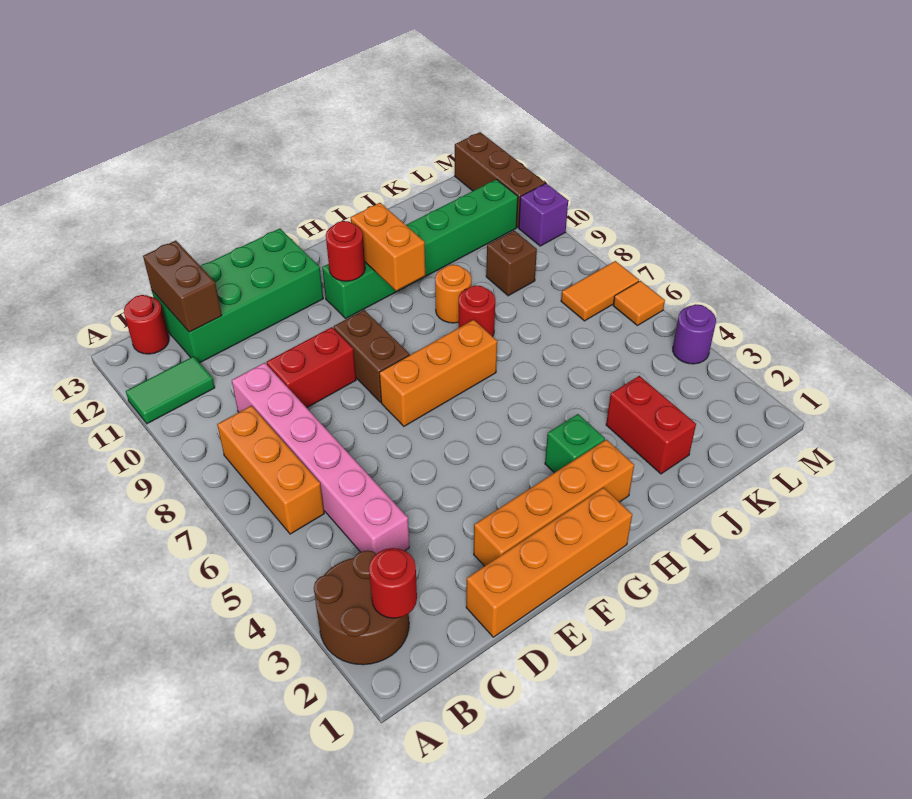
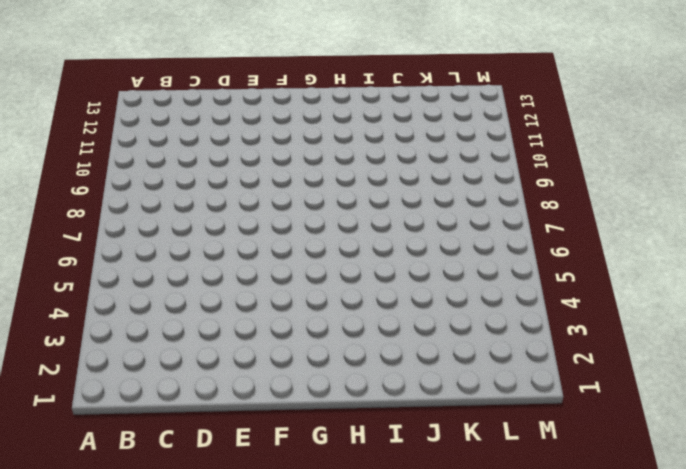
none -> brown 2x2 round brick [314,551,409,665]
none -> green 1x2 tile [126,356,215,424]
none -> orange 1x3 brick [217,406,324,534]

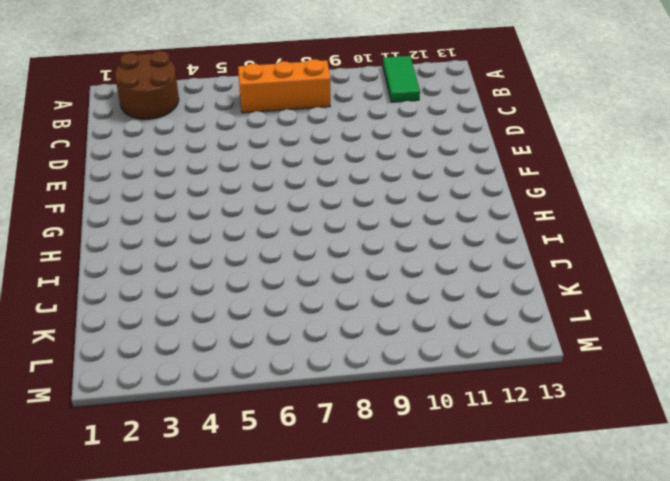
none -> red 1x1 round brick [124,295,169,354]
none -> pink 1x6 brick [232,363,409,554]
none -> green 2x4 brick [152,229,323,363]

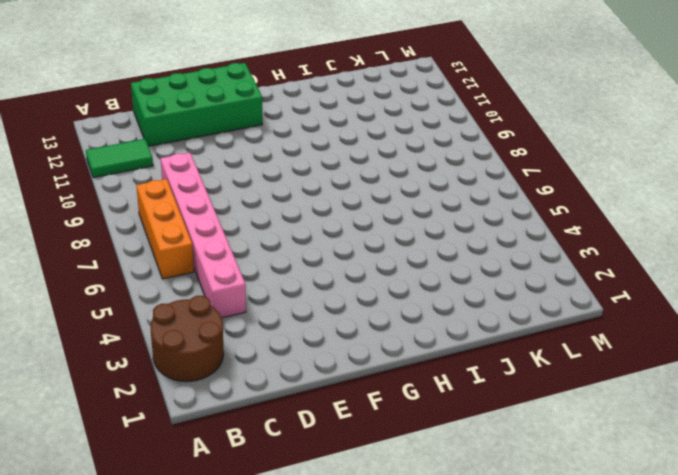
none -> red 1x1 round brick [124,295,169,354]
none -> orange 1x4 brick [466,488,632,637]
none -> red 1x2 brick [267,327,356,408]

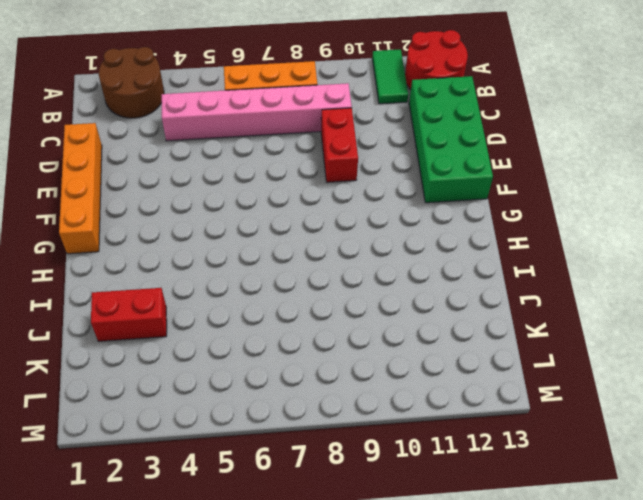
red 2x2 round brick [405,30,468,90] -> red 1x1 round brick [124,295,169,354]
none -> orange 1x4 brick [474,440,634,566]
none -> orange 1x3 brick [379,320,497,426]
none -> brown 1x2 brick [334,310,409,402]

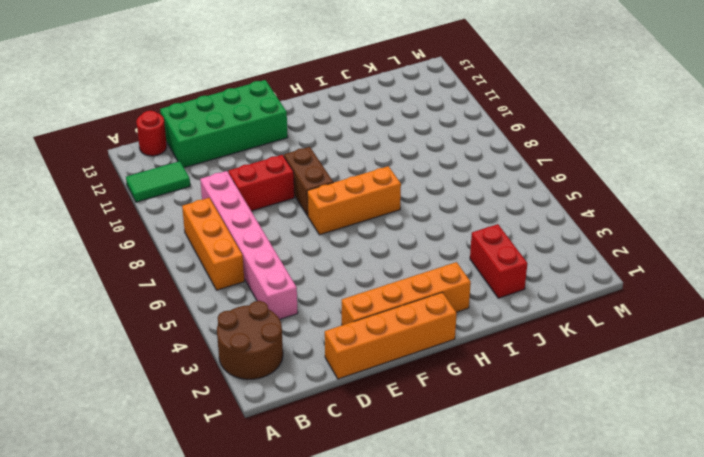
none -> green 1x6 brick [322,179,518,318]
none -> green 1x1 brick [545,414,605,473]
none -> red 1x1 round brick [459,285,495,337]

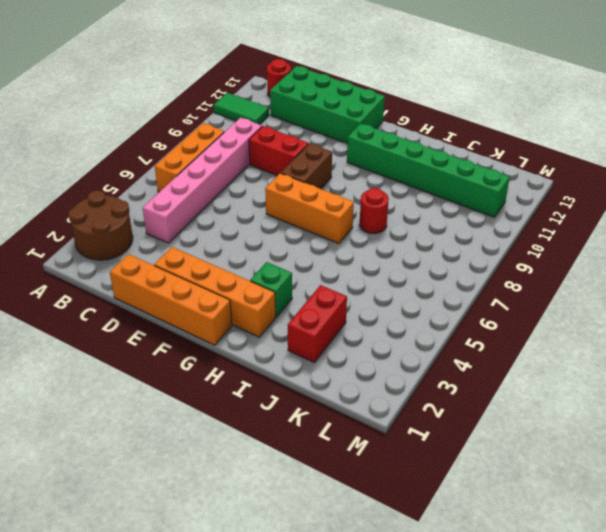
none -> orange 1x1 round brick [435,265,471,323]
none -> brown 1x1 brick [486,231,537,296]
none -> orange 1x2 tile [561,261,639,321]

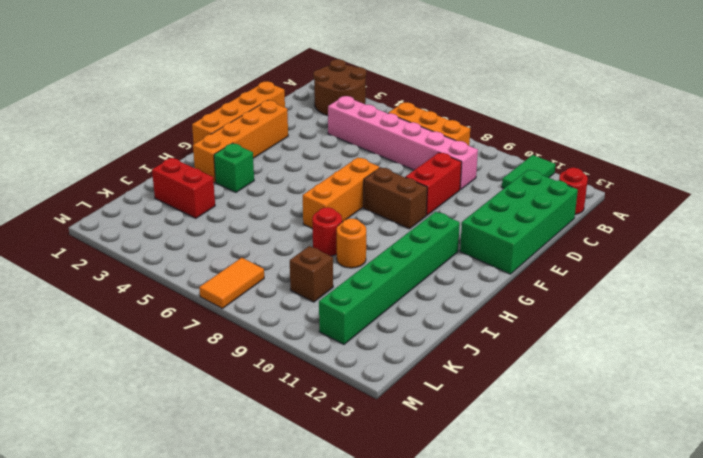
none -> purple 1x1 round brick [673,304,716,364]
none -> orange 1x1 tile [613,281,665,326]
none -> purple 1x1 brick [519,183,568,246]

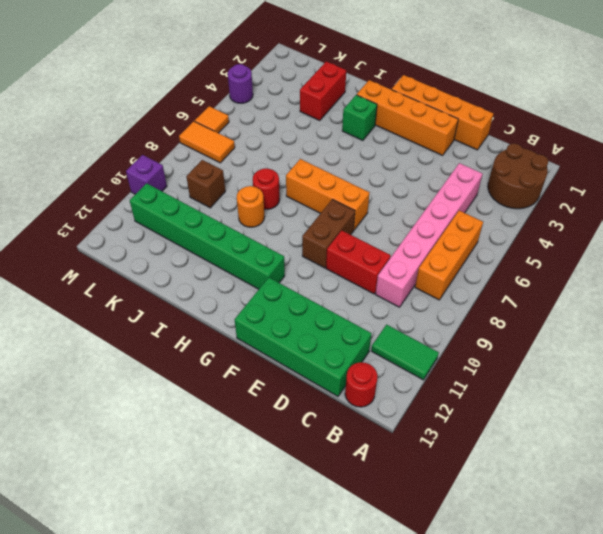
none -> brown 1x3 brick [455,132,545,227]
none -> red 1x1 round brick [369,548,417,618]
none -> brown 1x2 brick [143,241,222,332]

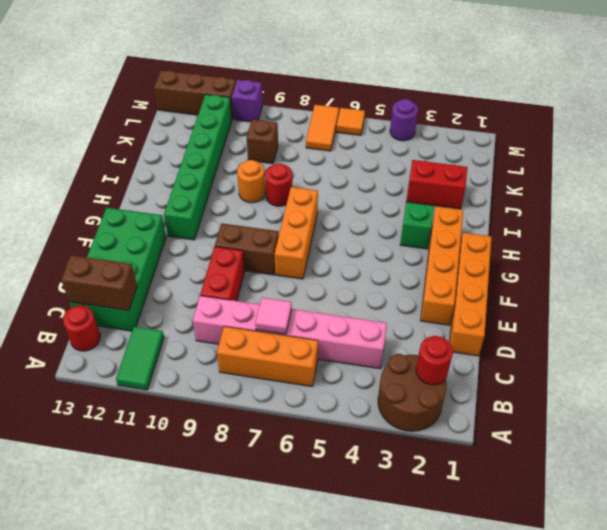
pink 1x1 tile [255,298,292,334] -> none
none -> red 1x1 round brick [326,221,365,281]
none -> orange 1x2 brick [350,203,425,291]

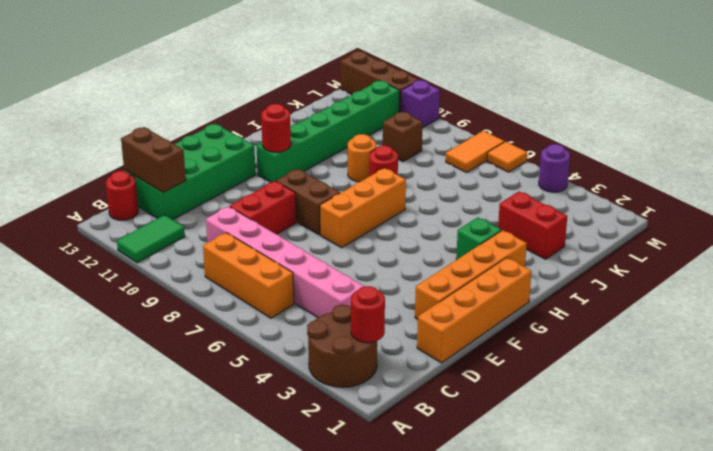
none -> orange 1x2 brick [350,203,425,291]

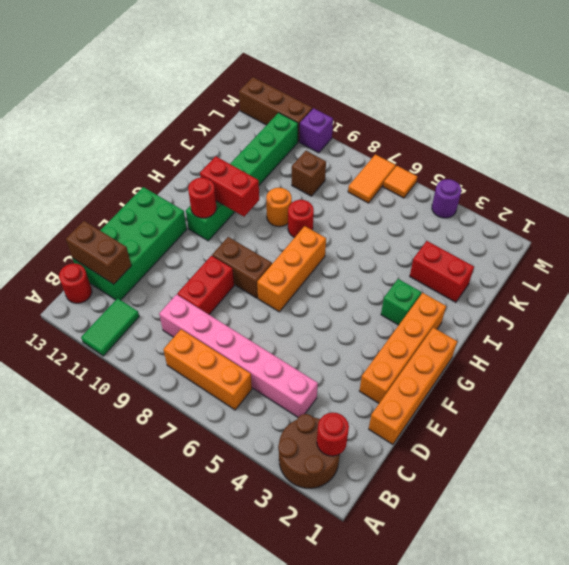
red 1x2 brick [200,156,259,217] -> orange 1x2 brick [350,203,425,291]

